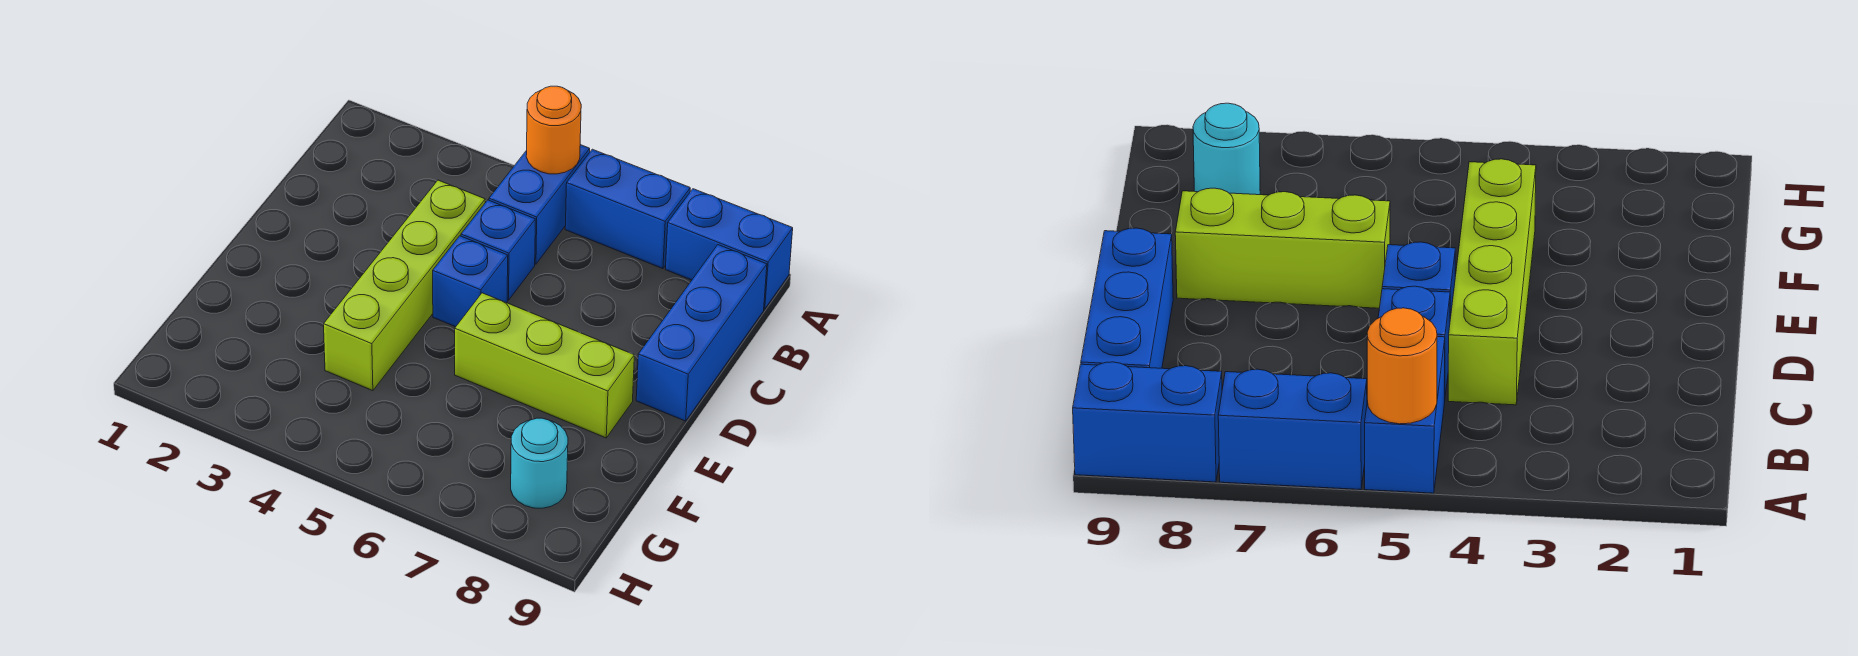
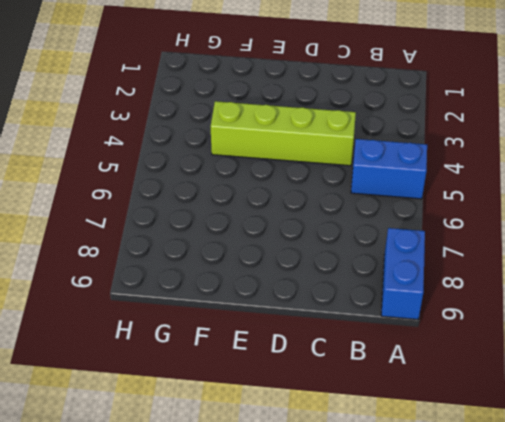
none -> blue 1x2 brick [565,149,690,269]
none -> blue 1x3 brick [636,245,767,421]

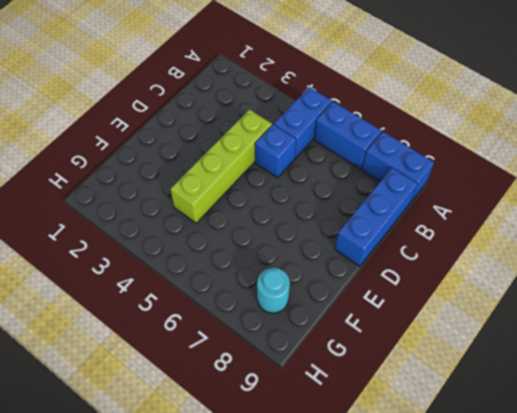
none -> blue 1x1 brick [433,236,508,327]
none -> lime 1x3 brick [455,293,634,438]

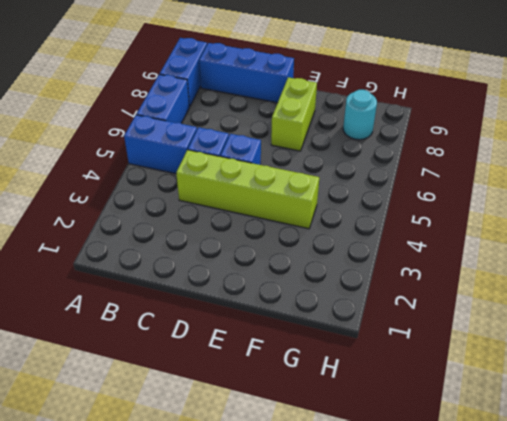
lime 1x2 brick [271,77,317,151] -> lime 1x3 brick [455,293,634,438]
none -> orange 1x1 round brick [526,86,581,174]

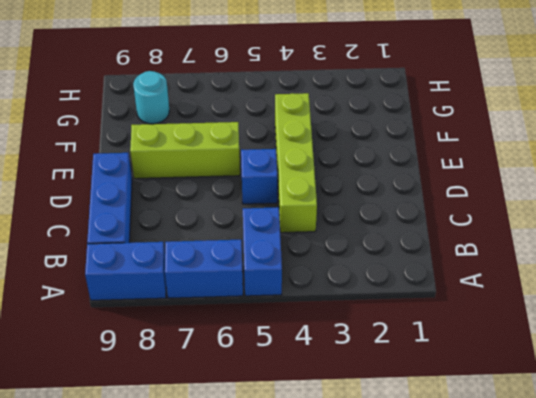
none -> blue 1x1 brick [461,200,535,300]
none -> orange 1x1 round brick [526,86,581,174]

